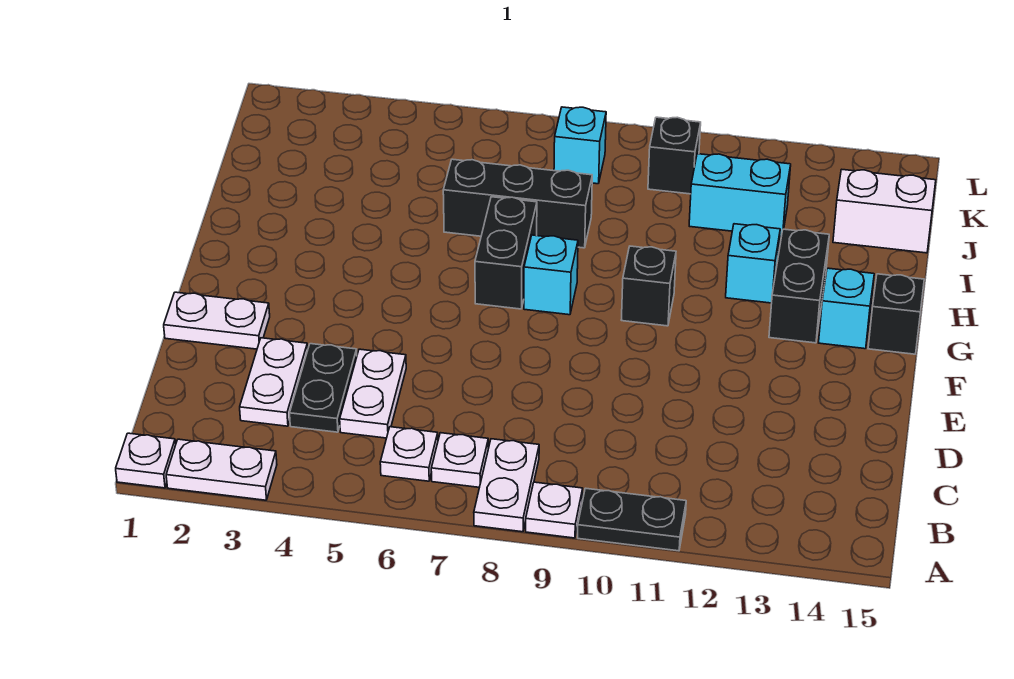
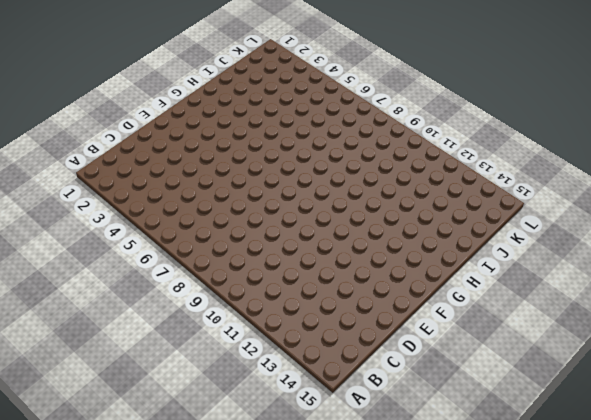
none -> white 1x1 plate [116,433,176,488]
none -> white 1x2 plate [166,439,277,500]
none -> white 1x2 plate [474,439,539,532]

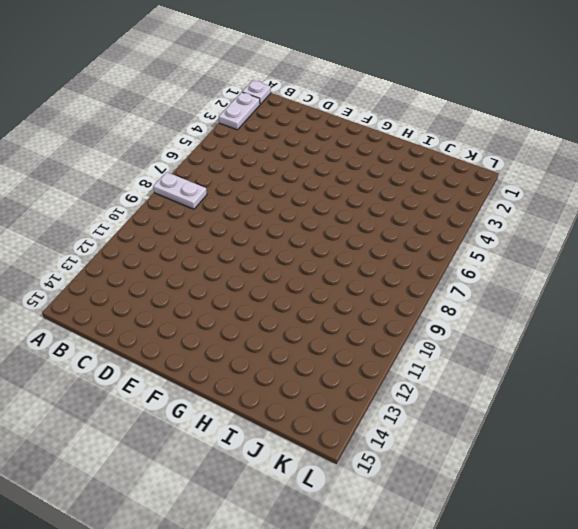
none -> white 1x1 plate [526,482,583,538]
none -> black 1x2 plate [578,488,686,551]
none -> white 1x1 plate [380,427,438,481]

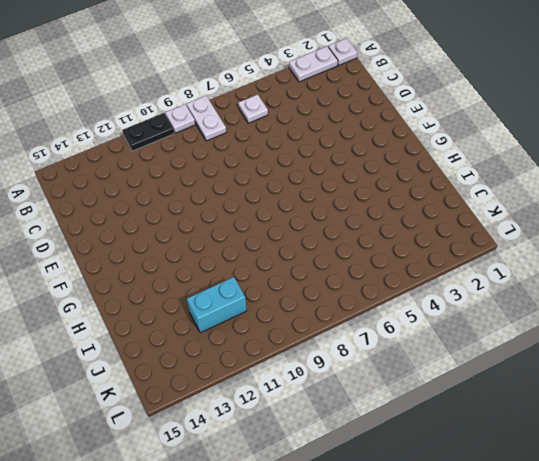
none -> white 1x1 plate [431,433,488,487]
none -> white 1x2 plate [240,338,308,426]
none -> black 1x2 plate [290,344,357,432]

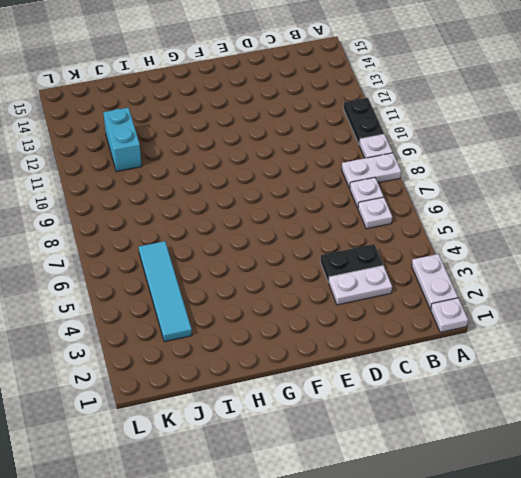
cyan 1x4 tile [139,241,192,342] -> none
none -> white 1x2 plate [340,349,406,438]
none -> white 1x2 plate [164,292,270,349]
none -> black 1x2 brick [475,197,537,309]

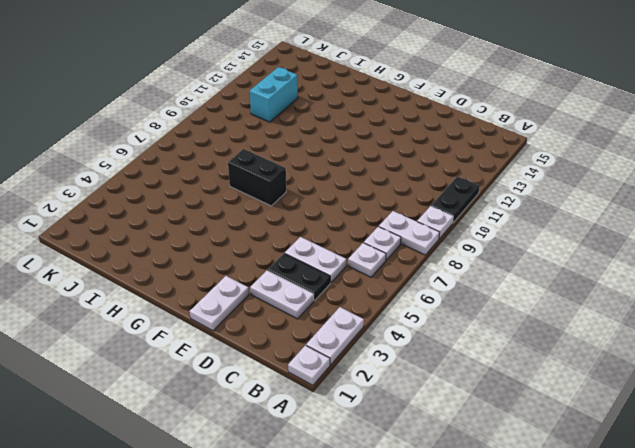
none -> cyan 1x1 brick [524,235,578,315]
none -> black 1x1 brick [621,246,676,326]
none -> black 1x2 brick [769,229,829,343]

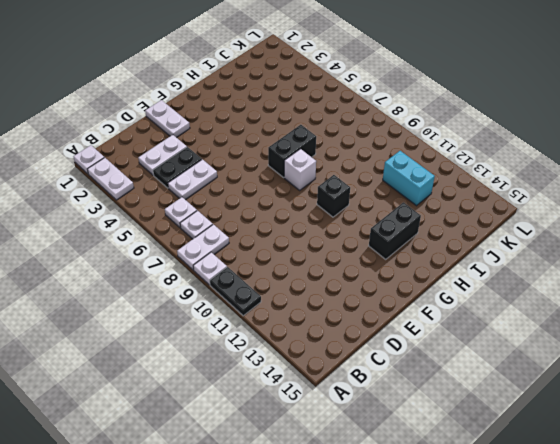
white 1x1 brick [284,149,316,190] -> cyan 1x1 brick [524,235,578,315]
none -> cyan 1x1 brick [819,268,874,349]
none -> black 1x1 brick [868,274,924,354]
none -> cyan 1x1 brick [726,224,780,303]

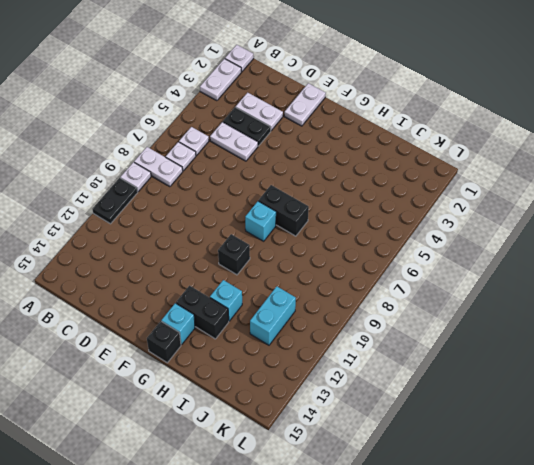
none -> black 1x3 brick [443,159,592,248]
none -> white 1x2 brick [833,170,936,253]
none -> cyan 1x1 brick [554,107,606,184]

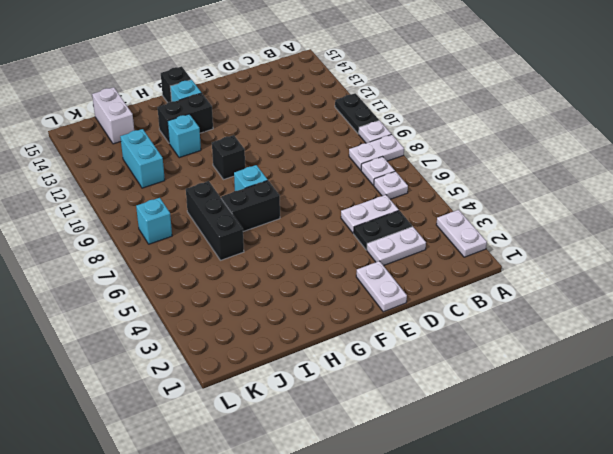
none -> white 1x1 plate [116,433,176,488]
none -> black 1x1 brick [648,117,701,194]

